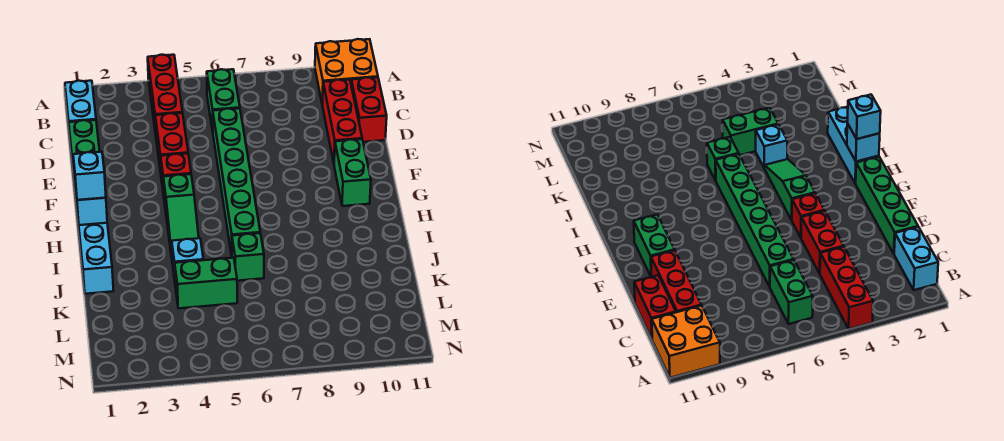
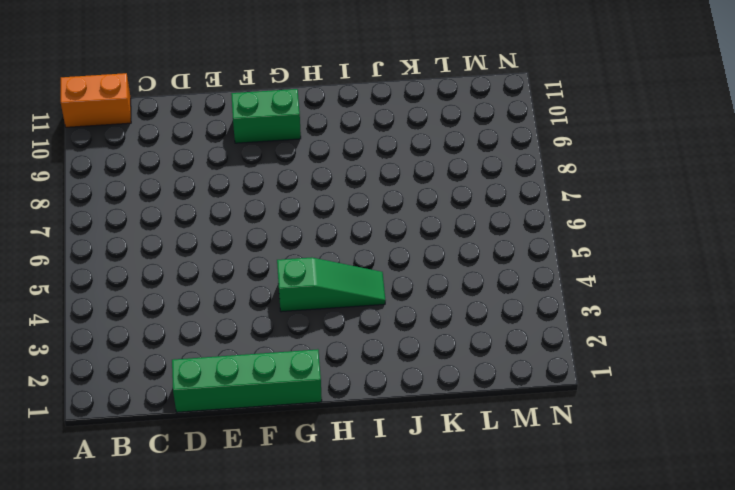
orange 1x2 brick [61,73,131,127] -> orange 2x2 brick [315,39,378,105]
none -> red 1x3 brick [148,55,183,134]
none -> cyan 1x2 brick [65,81,96,137]
none -> green 1x2 brick [207,69,240,131]

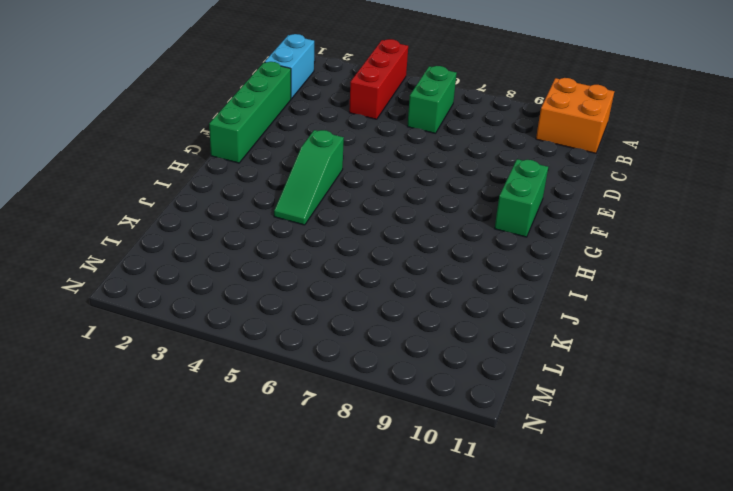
none -> red 1x3 brick [323,80,362,162]
none -> red 1x2 brick [351,77,387,142]
none -> red 1x2 brick [155,113,188,173]

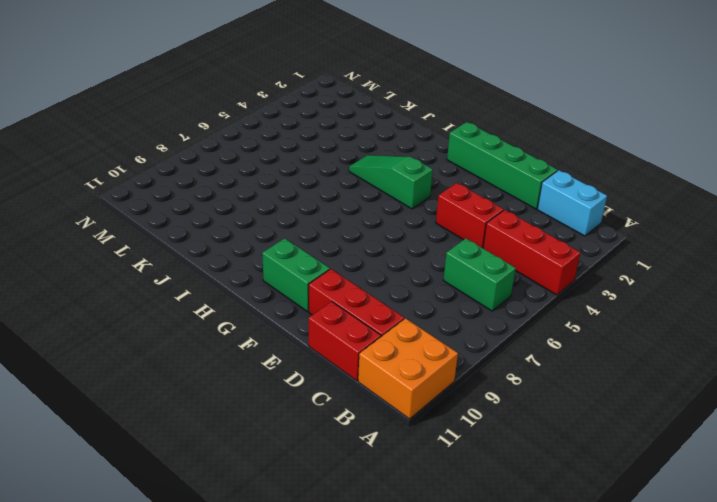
none -> green 1x6 brick [213,108,260,256]
none -> red 1x1 brick [161,154,191,196]
none -> cyan 1x3 brick [77,213,114,294]

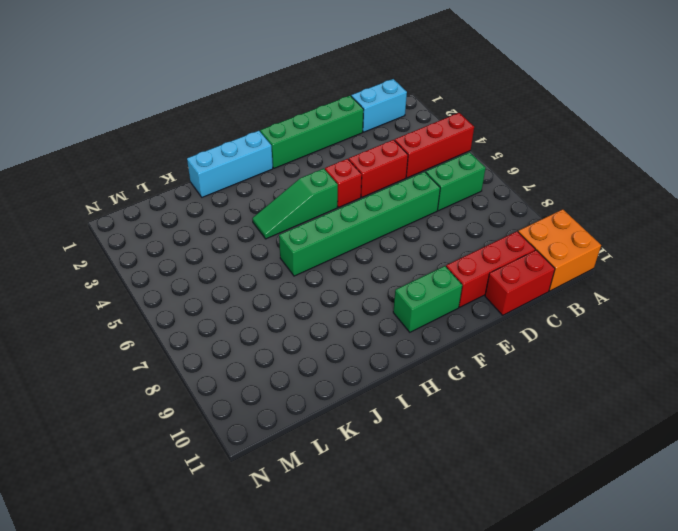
none -> cyan 1x1 brick [172,238,203,280]
none -> green 1x1 brick [232,233,264,281]
none -> green 1x2 brick [175,258,237,308]

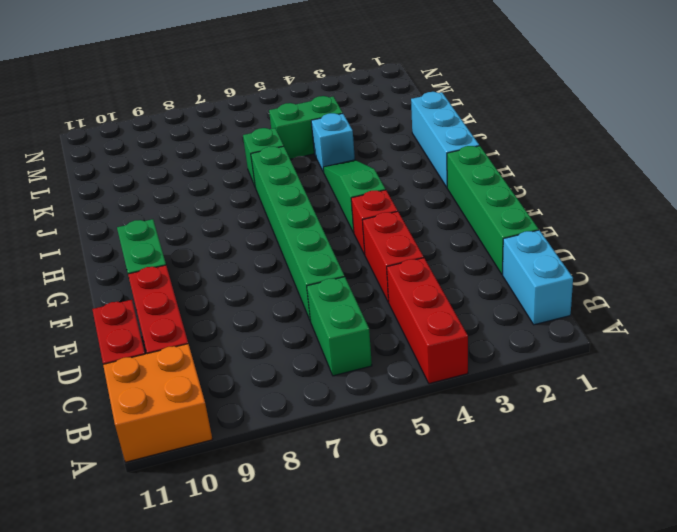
none -> cyan 1x1 brick [75,185,107,225]
none -> cyan 1x1 brick [73,152,106,200]

